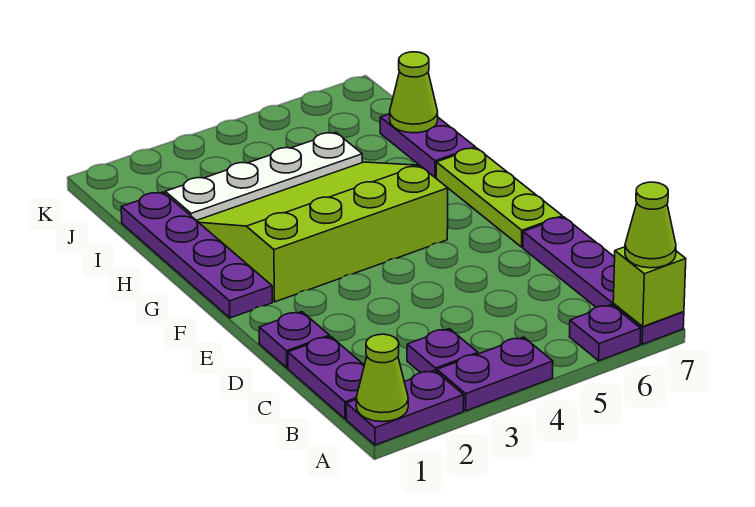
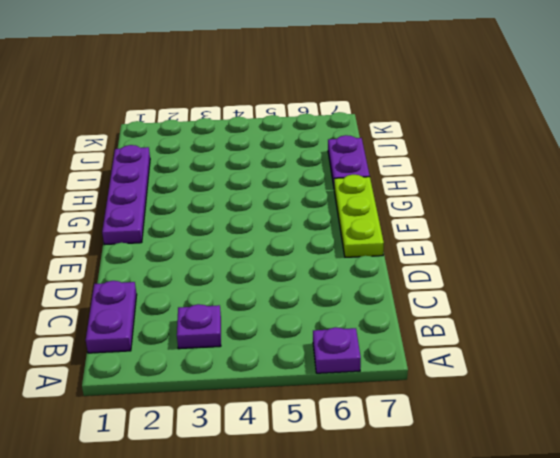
none -> purple 1x2 plate [346,370,464,445]
none -> purple 1x2 plate [437,337,553,411]
none -> purple 1x4 plate [523,217,684,344]

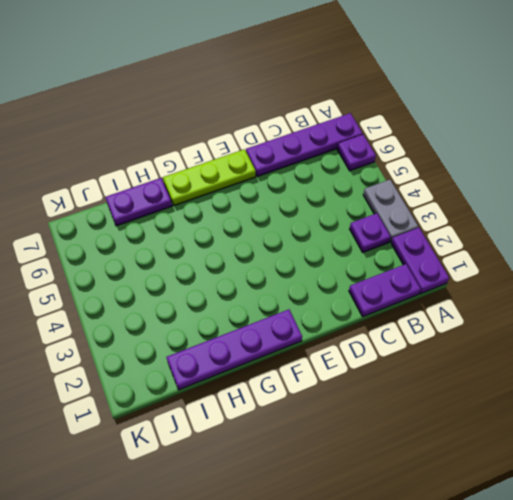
grey 1x2 plate [363,180,418,242] -> purple 1x2 plate [437,337,553,411]
none -> purple 1x1 plate [259,312,329,368]
none -> lime 3x4 slope [197,162,448,302]
none -> white 1x4 plate [165,133,362,221]

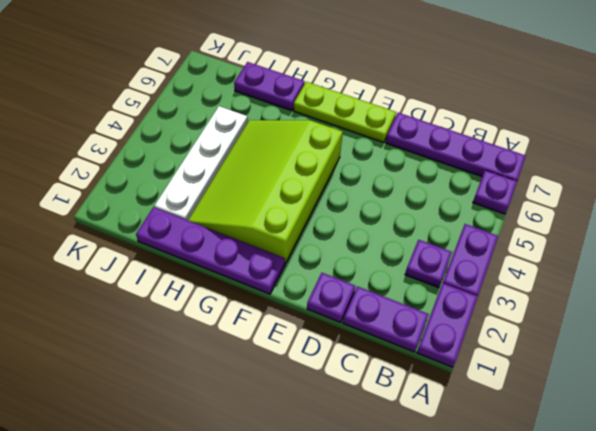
none -> lime 1x1 cone [356,334,408,422]
none -> lime 1x1 brick [613,247,686,327]
none -> lime 1x1 cone [390,52,438,133]

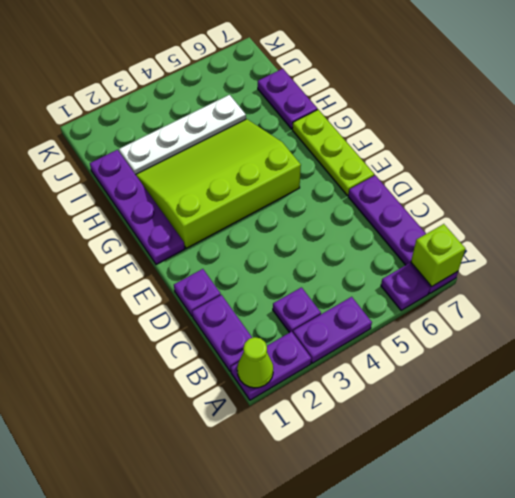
none -> lime 1x1 cone [390,52,438,133]
none -> lime 1x1 cone [625,182,676,268]

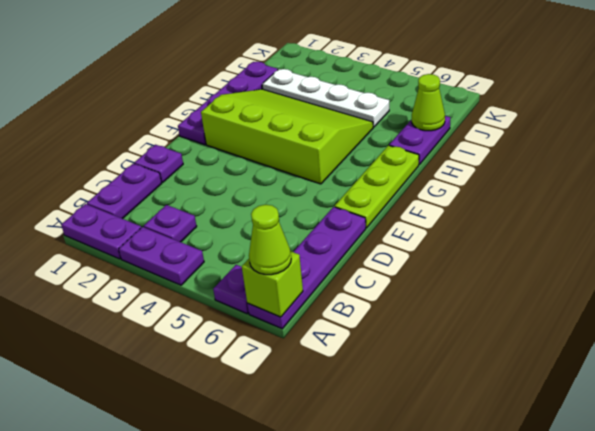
none -> lime 1x1 cone [356,334,408,422]

